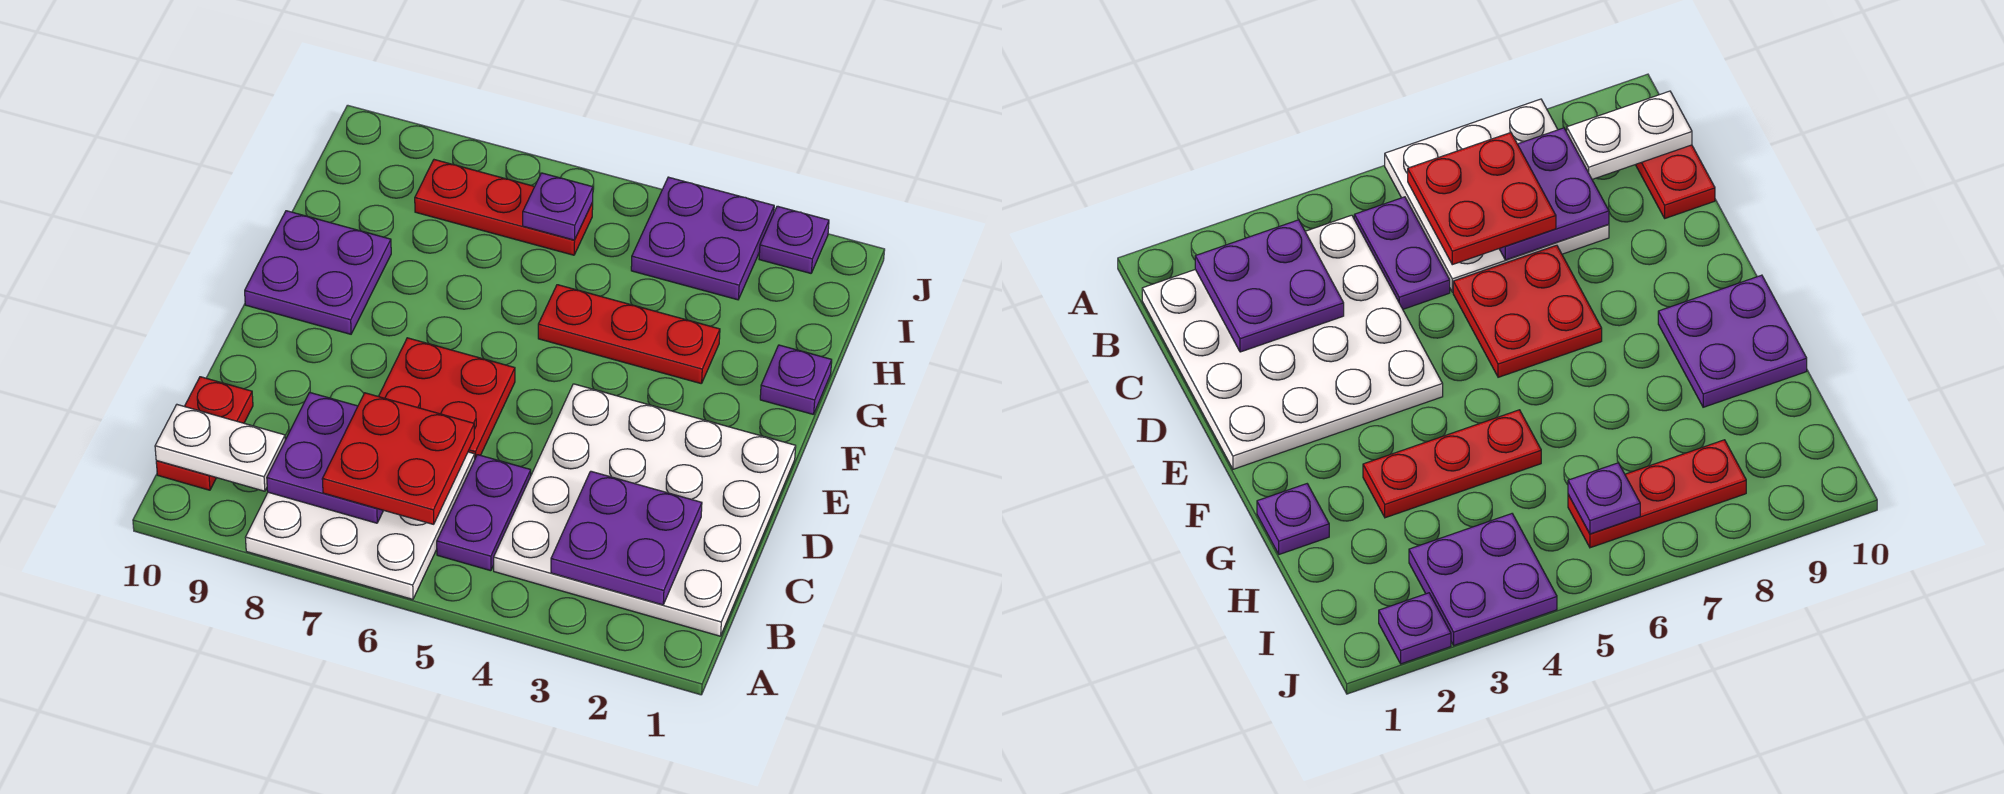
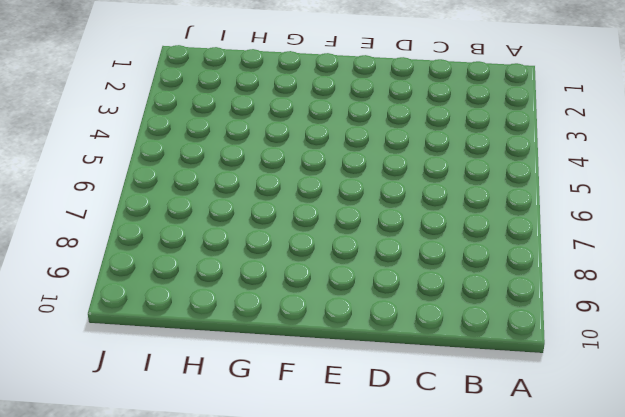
none -> white 3x3 plate [245,452,475,599]
none -> white 4x4 plate [494,384,796,636]
none -> purple 1x2 plate [437,455,531,571]

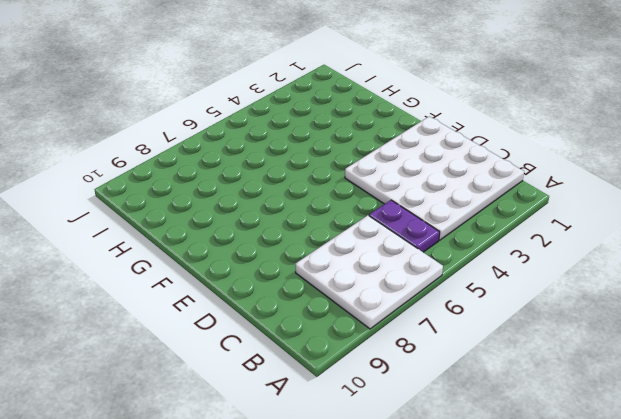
none -> red 1x2 plate [156,377,253,490]
none -> red 2x2 plate [378,338,515,458]
none -> purple 2x2 plate [245,211,391,334]

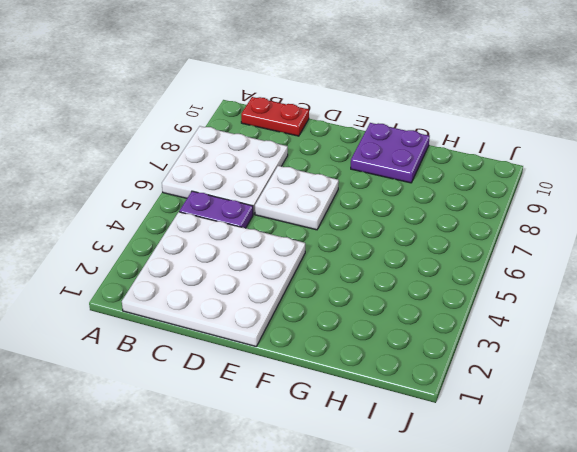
white 2x2 plate [255,166,339,230] -> red 2x2 plate [378,338,515,458]
none -> purple 1x1 plate [760,345,832,415]
none -> red 1x3 plate [538,285,720,384]
none -> purple 2x2 plate [631,177,774,300]

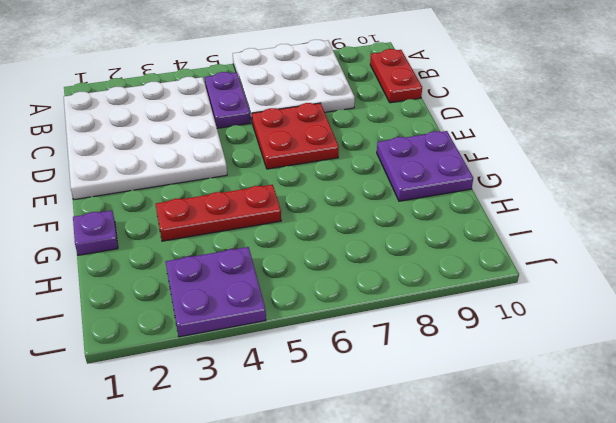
none -> red 1x3 plate [415,160,593,255]
none -> purple 1x1 plate [759,206,829,273]
none -> purple 2x2 plate [551,471,702,605]

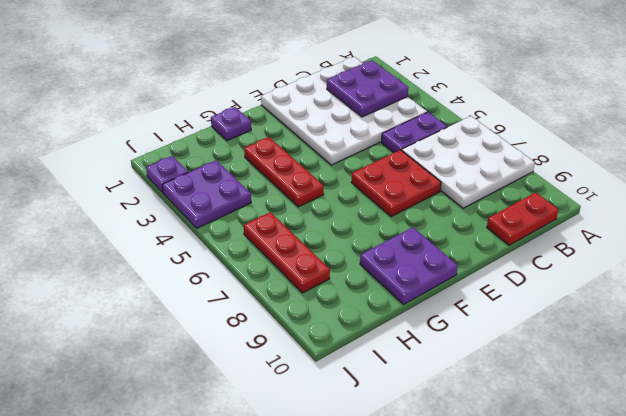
none -> purple 2x2 plate [267,392,384,523]
none -> white 1x2 plate [155,405,285,491]
none -> purple 1x1 plate [523,173,593,240]

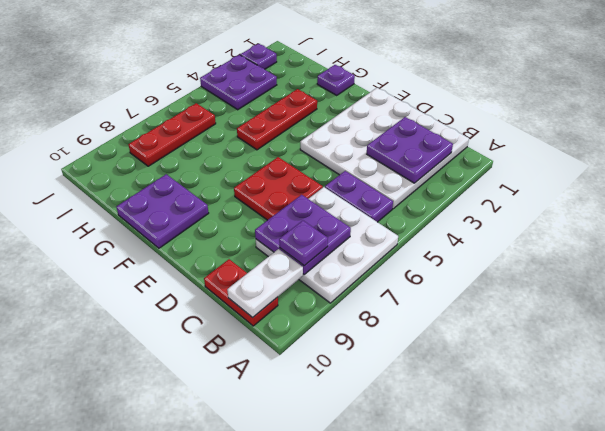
purple 1x1 plate [279,221,328,266] -> purple 1x1 plate moved to [523,173,593,240]
none -> red 2x2 plate [322,393,474,524]

